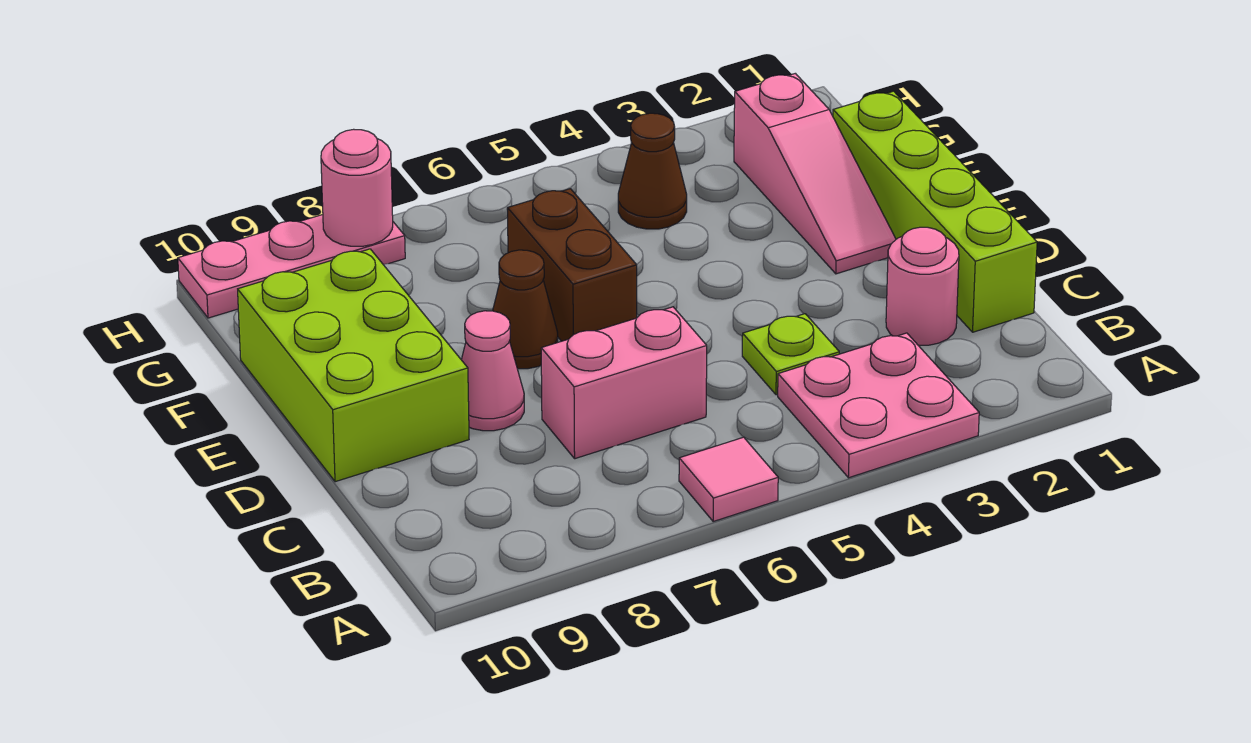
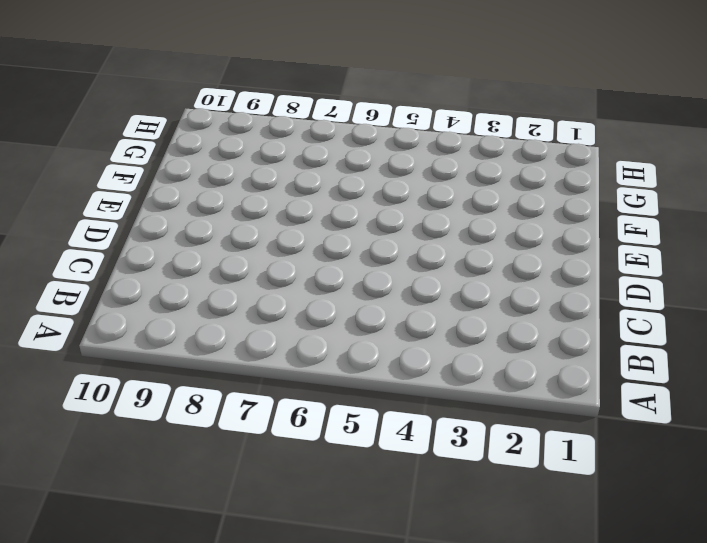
none -> pink 2x2 plate [778,333,979,478]
none -> pink 1x1 tile [679,437,778,521]
none -> lime 1x4 brick [833,91,1037,332]

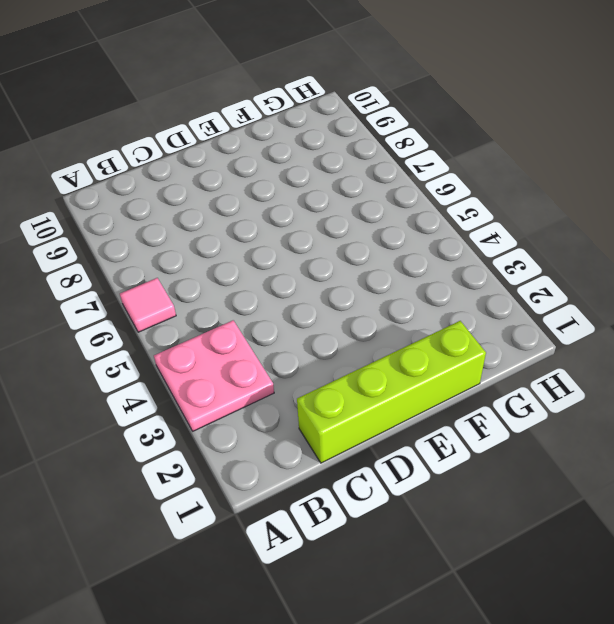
none -> pink 1x1 round brick [886,227,959,345]
none -> lime 1x1 plate [742,314,839,395]
none -> pink 1x2 brick [541,307,707,459]

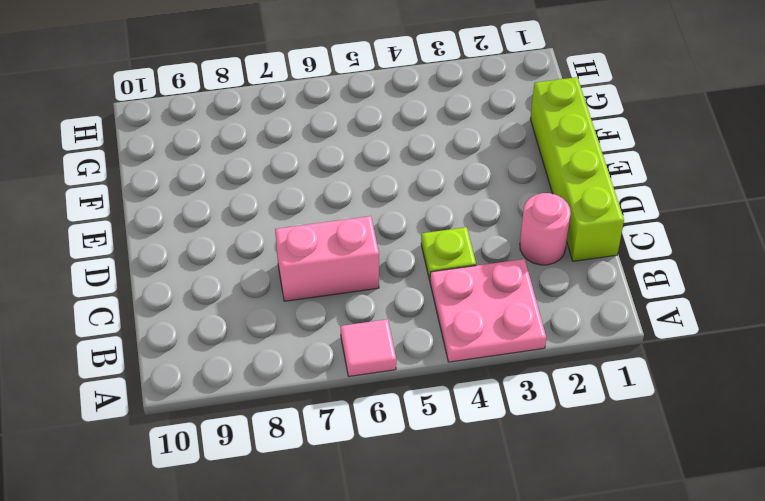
none -> pink 1x1 cone [462,311,524,431]
none -> lime 2x3 brick [238,249,469,482]
none -> pink 1x3 slope [734,73,896,274]

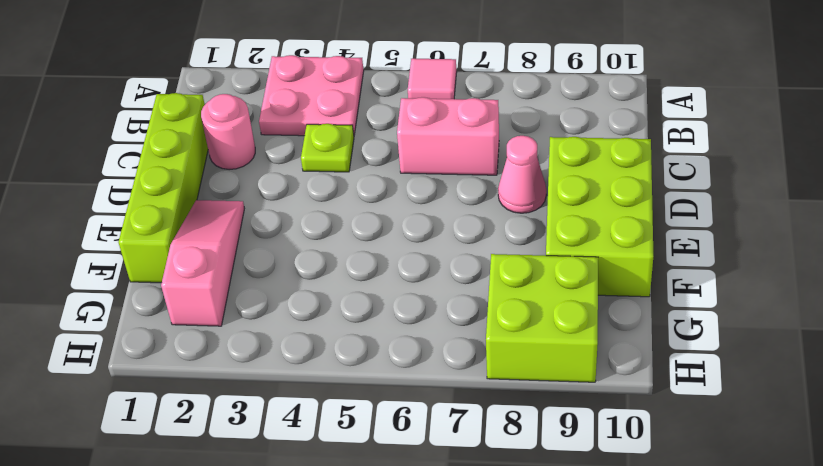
lime 2x2 brick [486,254,598,382] -> pink 1x3 plate [178,215,405,318]
none -> brown 1x2 brick [507,189,637,341]
none -> brown 1x1 cone [493,250,558,369]
none -> brown 1x1 cone [618,113,687,229]

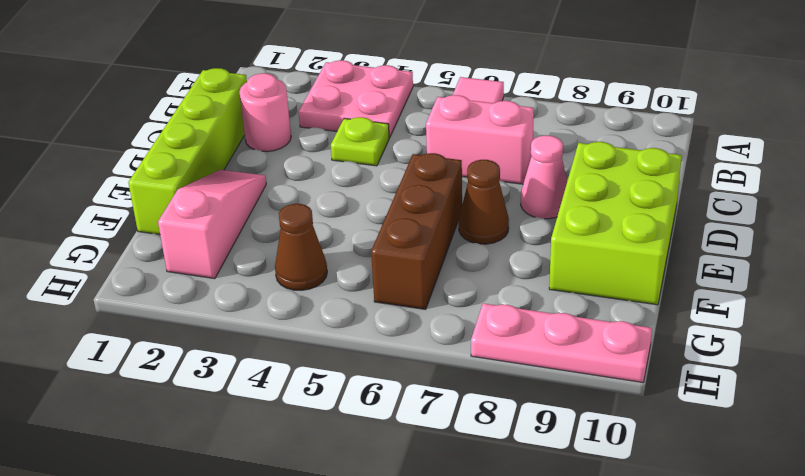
brown 1x3 brick [371,153,462,309] -> brown 1x2 brick [507,189,637,341]
none -> pink 1x1 round brick [321,129,393,246]

